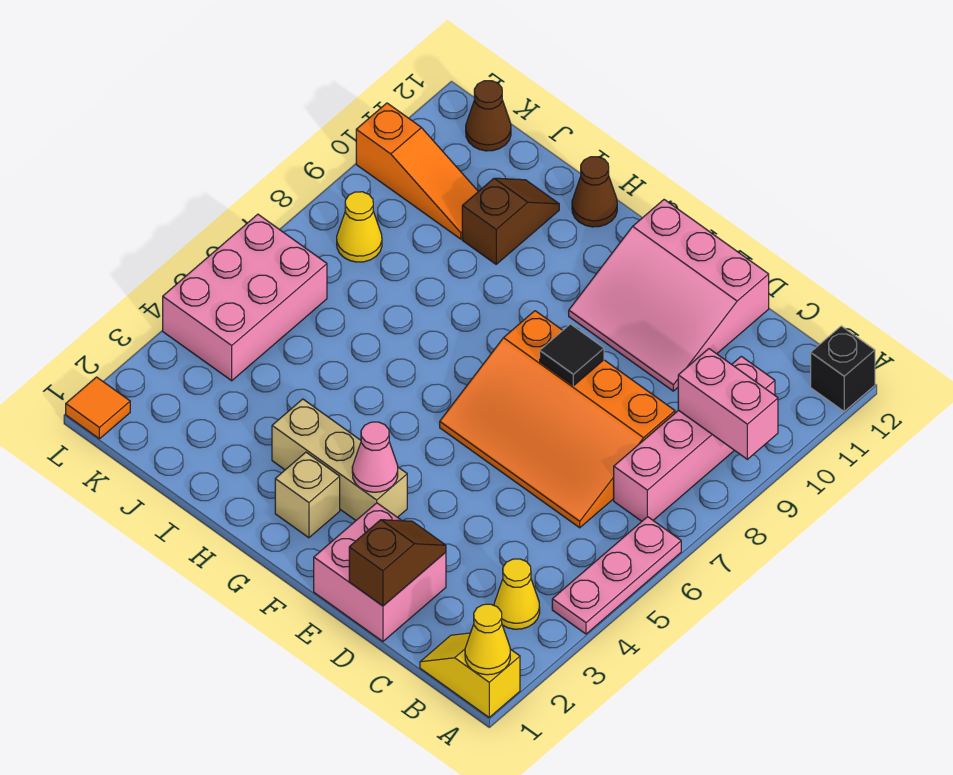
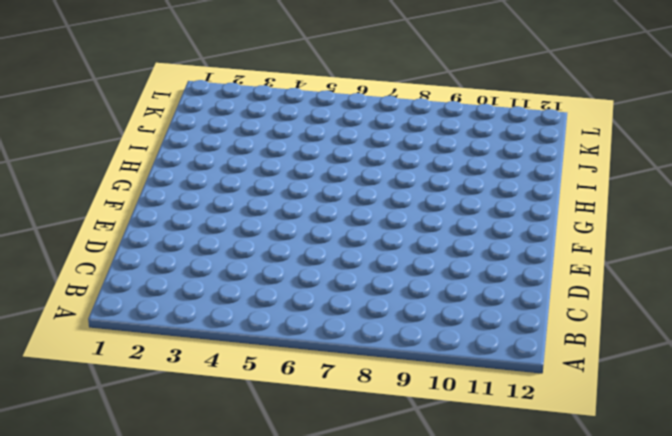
none -> yellow 1x2 slope [420,633,520,717]
none -> pink 1x3 plate [552,517,681,634]
none -> black 1x1 brick [811,326,875,411]

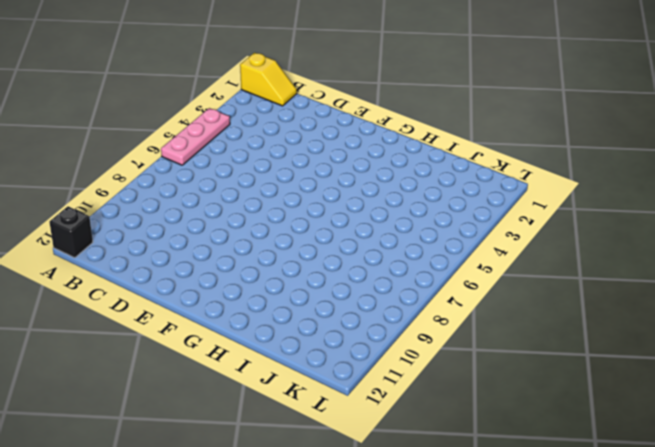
none -> yellow 1x1 cone [494,559,540,629]
none -> pink 1x4 brick [614,356,775,521]
none -> orange 3x4 slope [440,311,675,528]

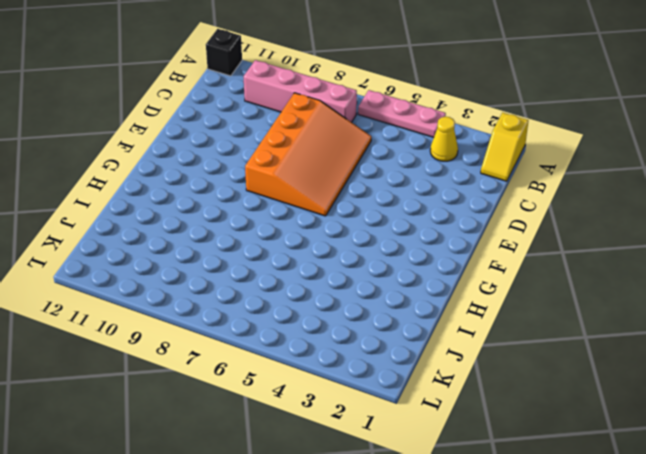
none -> pink 2x2 brick [314,503,446,641]
none -> pink 3x3 slope [569,200,769,391]
none -> tan 1x3 brick [272,399,407,520]

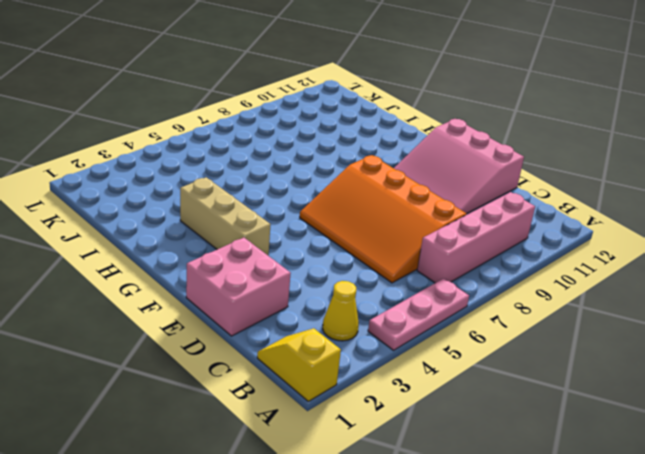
none -> black 1x1 brick [811,326,875,411]
none -> tan 1x1 brick [275,452,340,538]
none -> brown 1x1 cone [572,157,617,227]

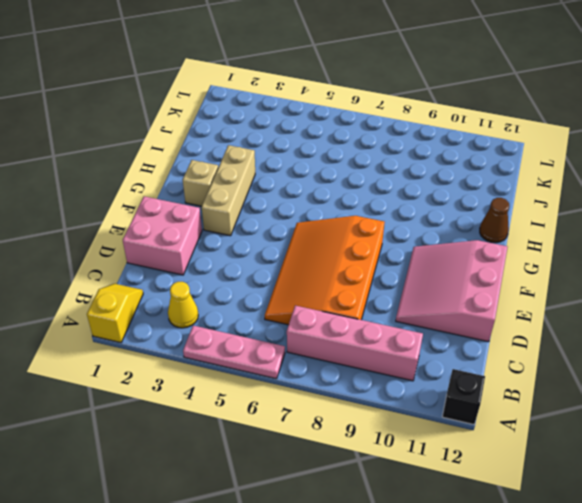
none -> brown 1x2 slope [462,178,559,264]
none -> orange 1x3 slope [356,103,478,239]
none -> pink 2x3 brick [163,214,327,381]

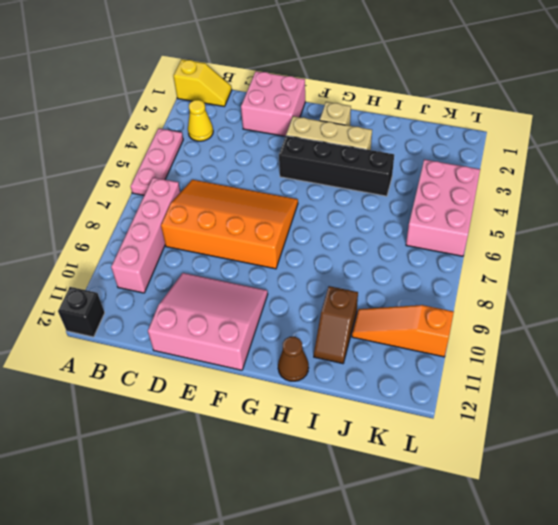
black 1x4 brick [279,136,394,196] -> none
none -> yellow 1x1 cone [337,192,382,262]
none -> brown 1x1 cone [466,81,511,151]
none -> orange 1x1 tile [66,377,130,439]

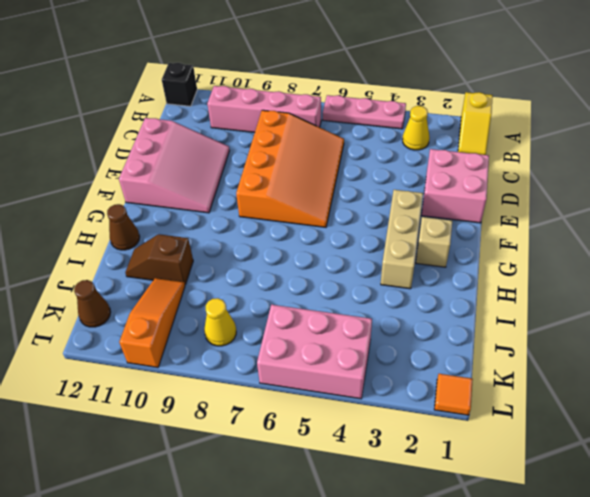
none -> yellow 1x1 cone [465,604,510,675]
none -> pink 1x2 brick [678,349,778,459]
none -> brown 1x2 slope [349,520,446,606]

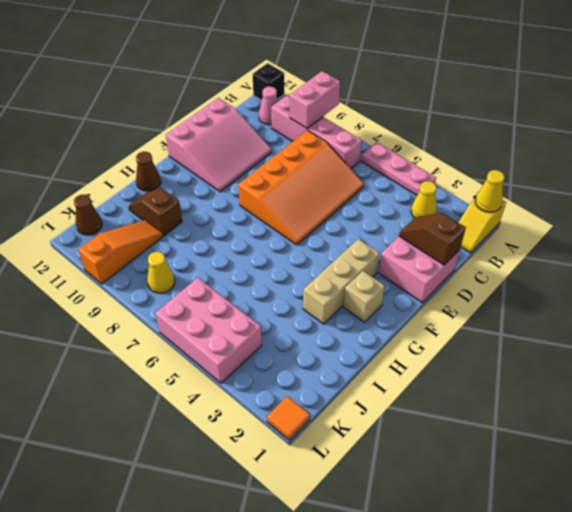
pink 1x1 cone [259,87,278,125] -> pink 1x1 cone moved to [352,422,398,492]
none -> black 1x1 tile [540,324,604,386]

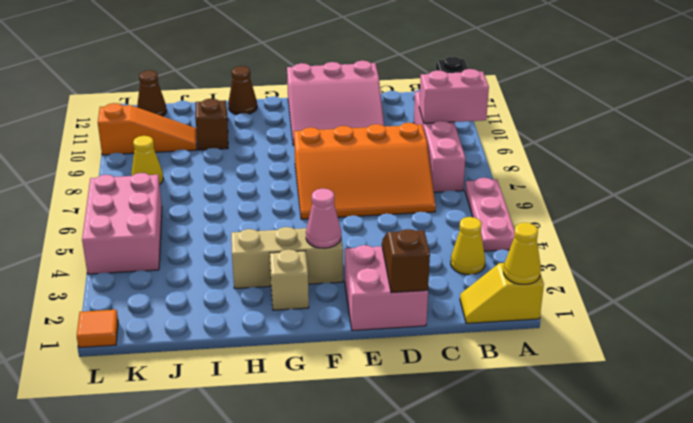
none -> black 1x1 tile [540,324,604,386]

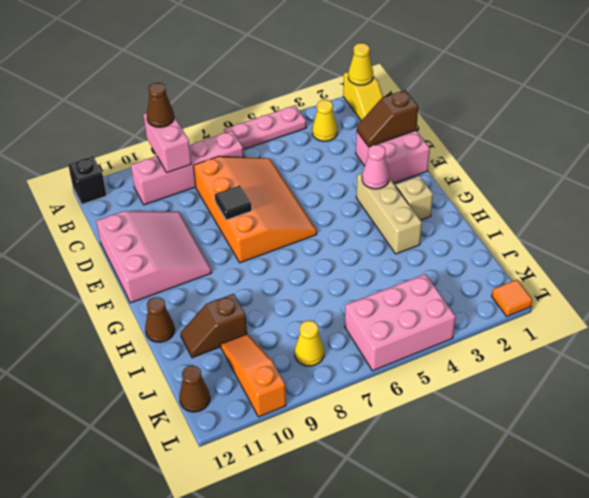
brown 1x1 cone [147,83,174,127] -> none

